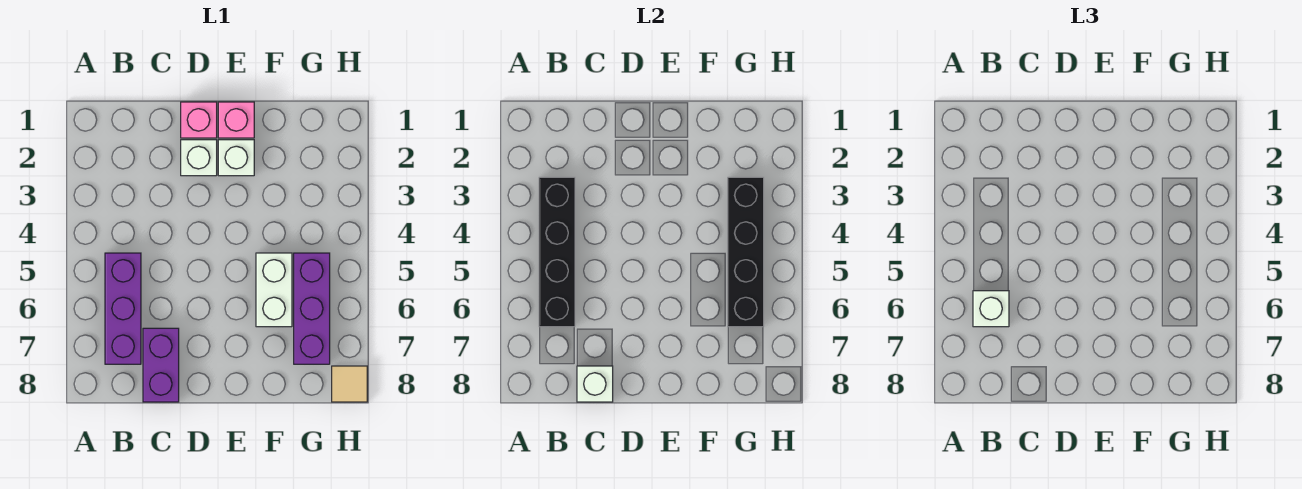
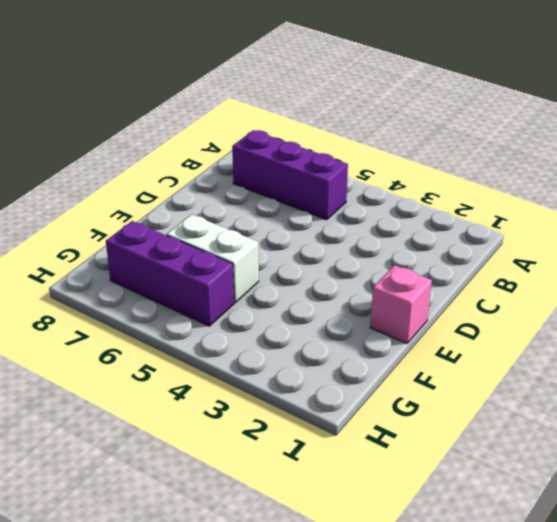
none -> purple 1x2 brick [143,328,179,402]
none -> pink 1x1 brick [181,102,217,138]
none -> white 1x1 brick [181,140,217,176]

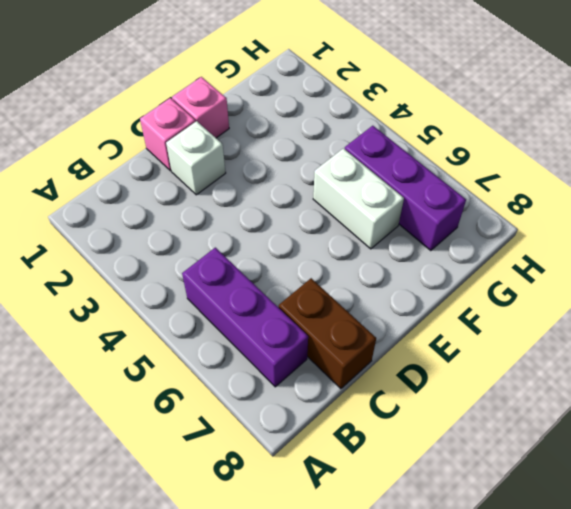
brown 1x2 brick [279,278,376,389] -> purple 1x2 brick [143,328,179,402]
none -> white 1x1 brick [218,140,254,176]
none -> tan 1x1 tile [332,366,367,402]
none -> black 1x4 brick [539,177,575,327]

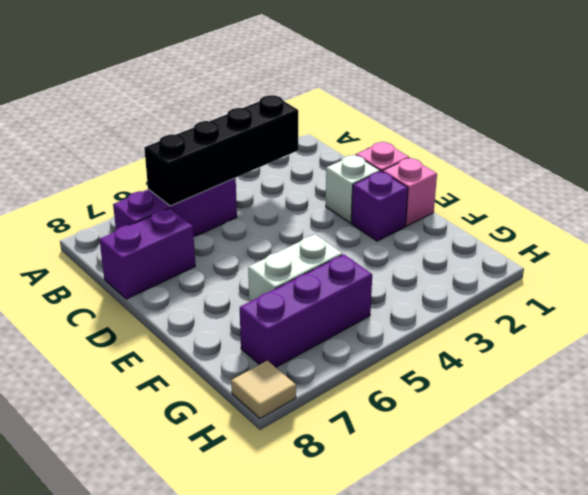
purple 1x1 brick [351,171,408,241] -> white 1x1 brick [218,140,254,176]
none -> white 1x1 brick [577,366,613,402]
none -> black 1x4 brick [728,177,764,327]
none -> white 1x1 brick [973,291,1009,327]

